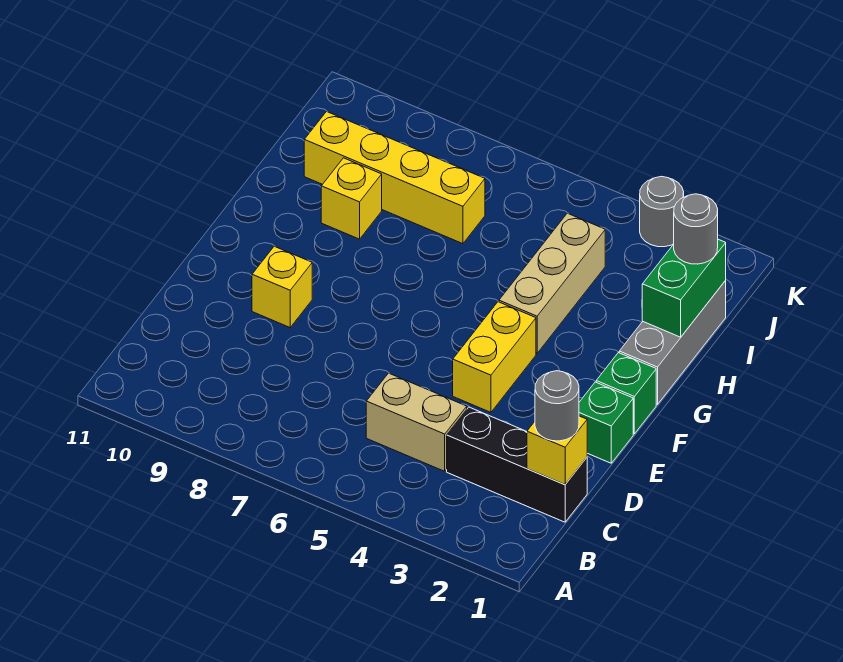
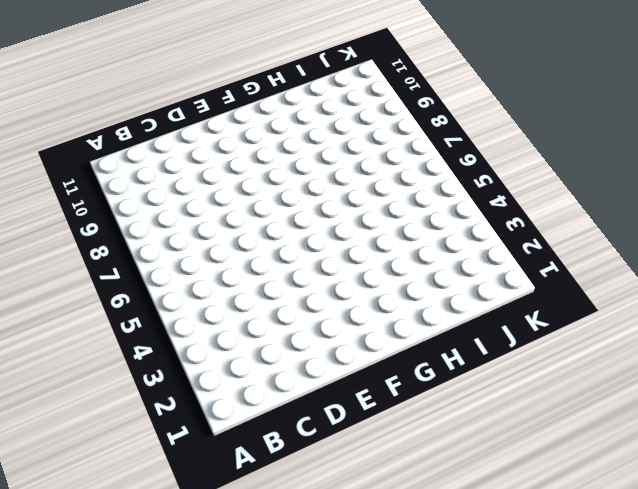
none -> black 1x3 brick [447,407,587,522]
none -> tan 1x2 brick [366,373,467,471]
none -> green 1x1 brick [579,382,633,463]

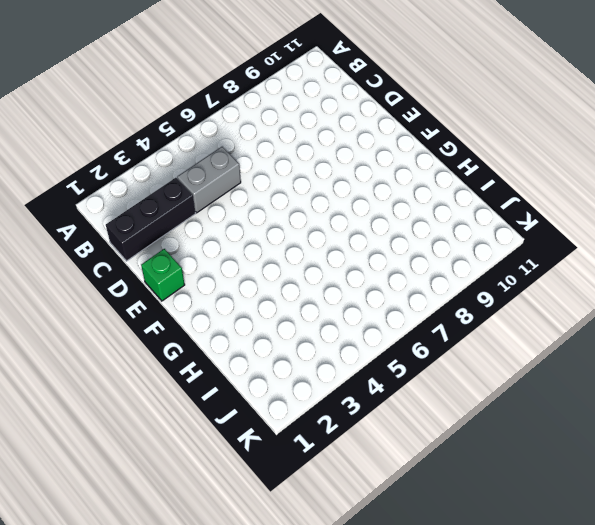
grey 1x2 brick [177,147,241,213] -> tan 1x2 brick [366,373,467,471]
none -> yellow 1x2 brick [453,302,536,412]
none -> yellow 1x1 brick [252,246,312,327]
none -> green 1x1 brick [596,353,656,434]

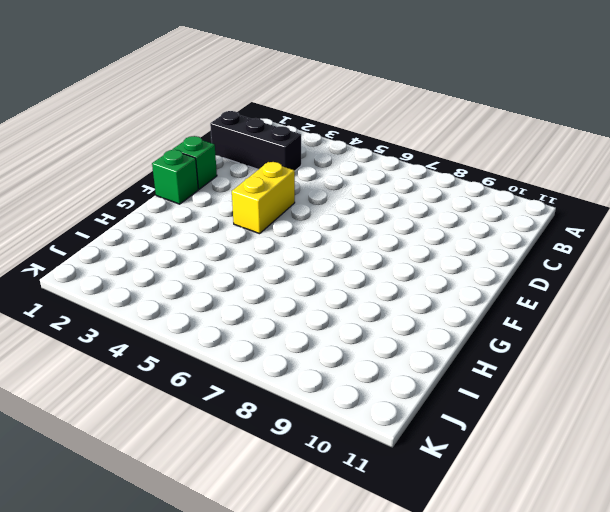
none -> tan 1x2 brick [366,373,467,471]
none -> yellow 1x1 brick [252,246,312,327]
none -> grey 1x3 brick [619,281,726,404]

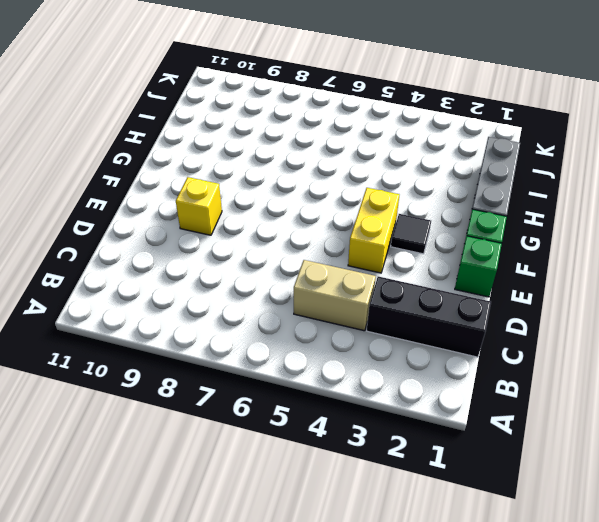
black 1x1 tile [391,214,431,254] -> none
none -> tan 1x3 brick [499,213,605,353]
none -> yellow 1x1 brick [321,158,382,239]
none -> yellow 1x4 brick [304,112,485,244]

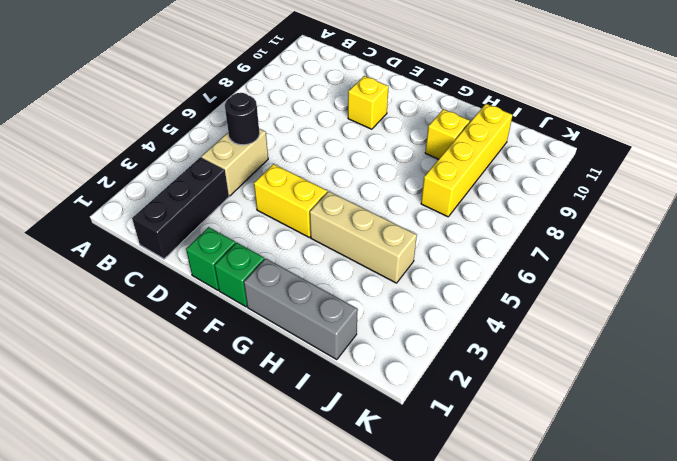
black 1x1 round brick [225,93,260,145] -> none
none -> grey 1x1 round brick [640,176,684,247]
none -> yellow 1x1 brick [527,416,587,485]
none -> green 1x2 brick [642,239,726,337]

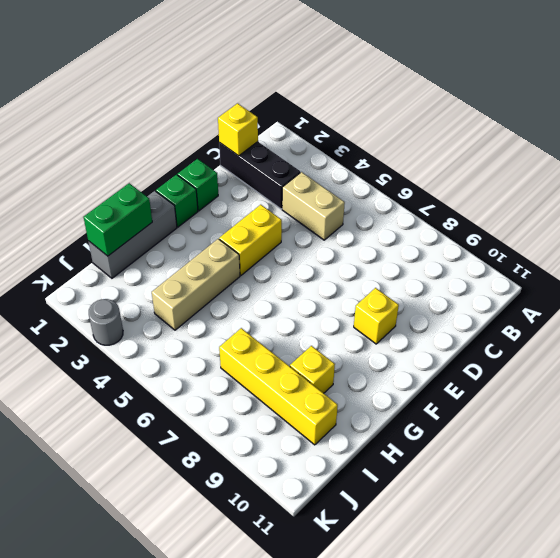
none -> grey 1x1 round brick [535,371,579,441]
none -> grey 1x1 round brick [674,194,718,264]

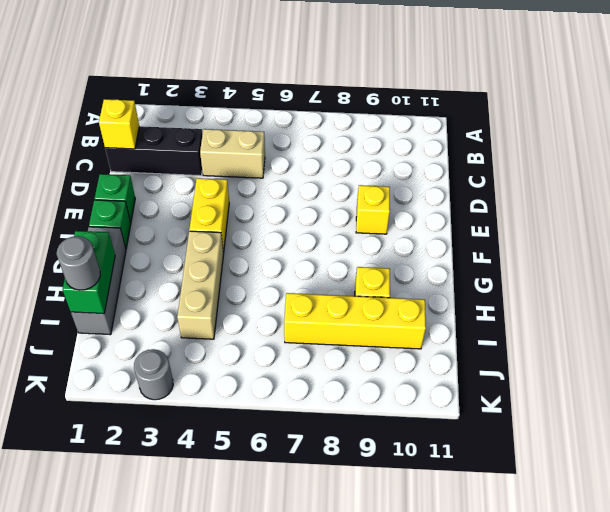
none -> grey 1x1 round brick [535,371,579,441]

